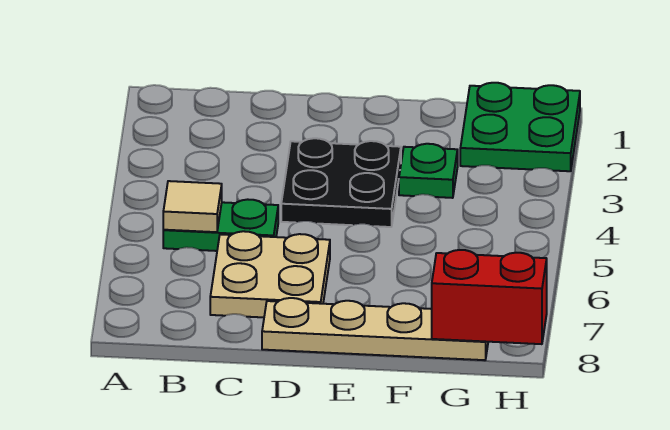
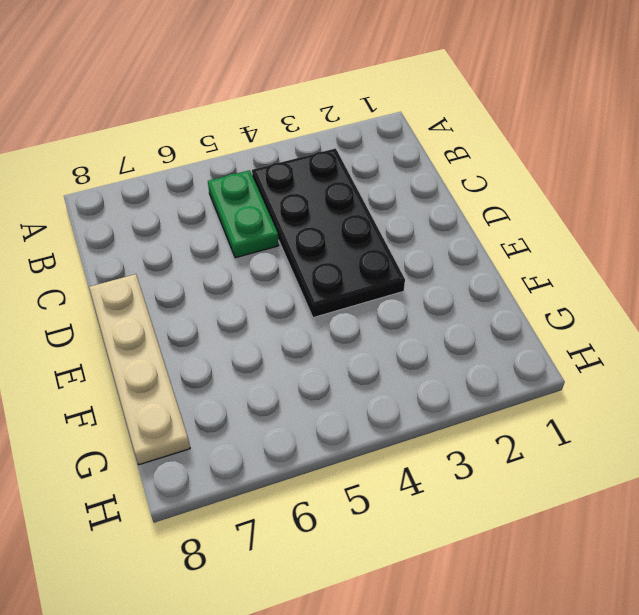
black 2x4 plate [252,148,405,318] -> black 2x2 plate [281,138,401,227]
none -> tan 2x2 plate [210,231,330,317]
none -> green 1x1 plate [399,144,458,198]

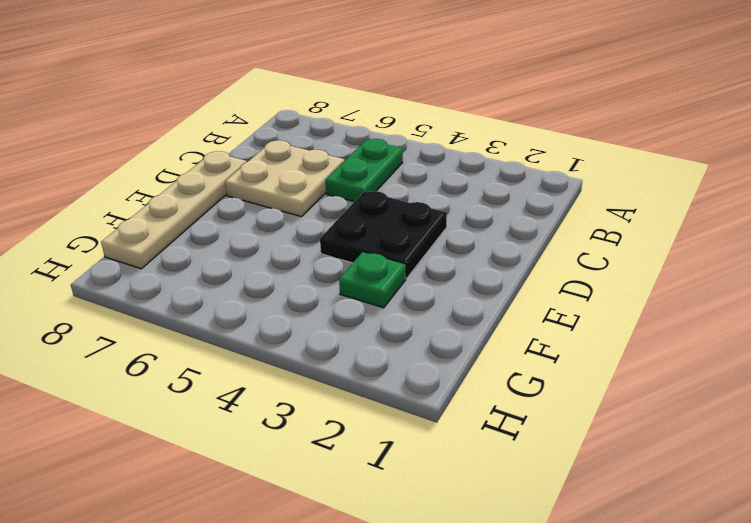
none -> green 2x2 plate [460,83,580,171]
none -> tan 1x1 tile [163,181,222,232]

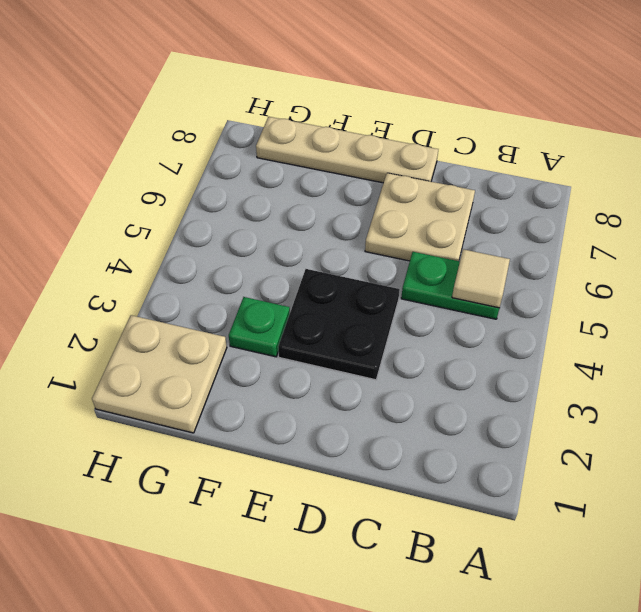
tan 2x2 plate [92,315,227,433] -> green 2x2 plate [460,83,580,171]
none -> red 1x2 brick [432,250,547,344]

